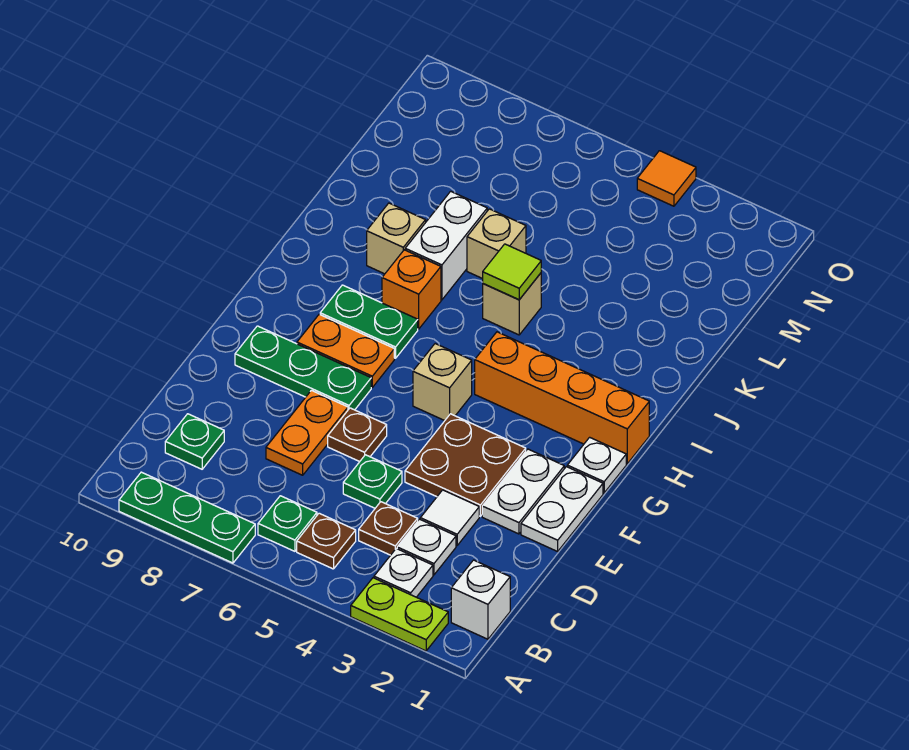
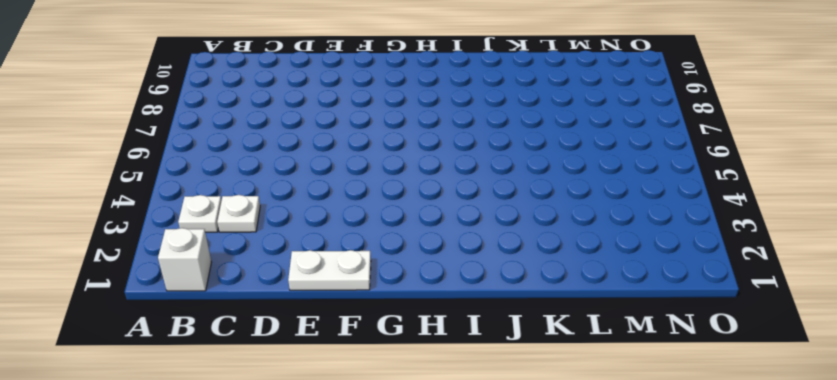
none -> lime 1x2 plate [351,578,448,651]
none -> green 1x3 plate [119,472,255,563]
none -> brown 1x1 plate [297,513,356,569]

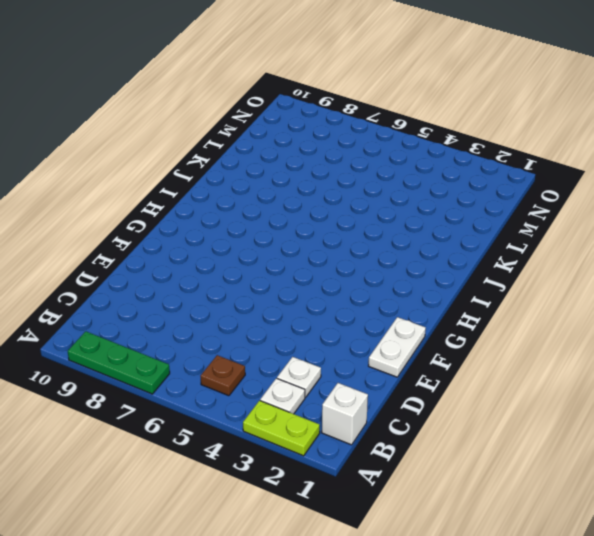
none -> green 1x1 plate [258,496,317,551]
none -> brown 1x1 plate [359,502,418,555]
none -> green 1x1 plate [165,414,224,469]

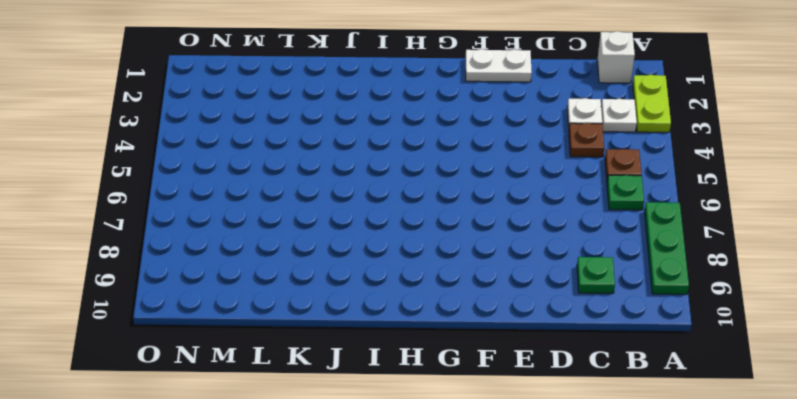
none -> white 1x1 tile [420,490,479,546]
none -> green 1x1 plate [343,455,402,508]
none -> orange 1x2 plate [266,390,348,475]

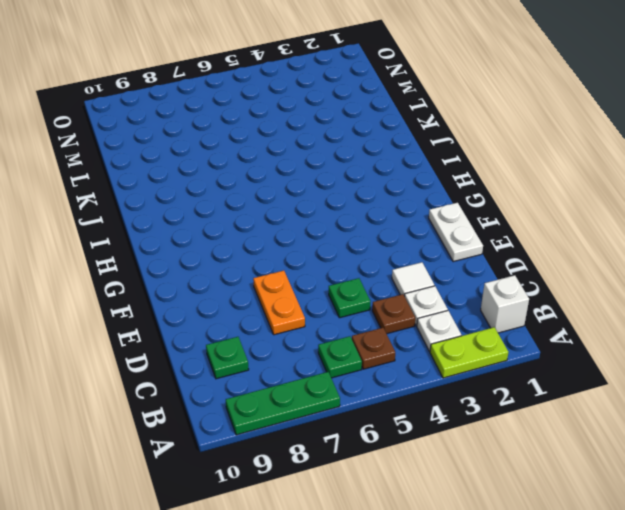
none -> white 1x2 plate [482,449,564,534]
none -> brown 2x2 plate [405,414,526,516]
none -> brown 1x1 plate [328,408,387,462]

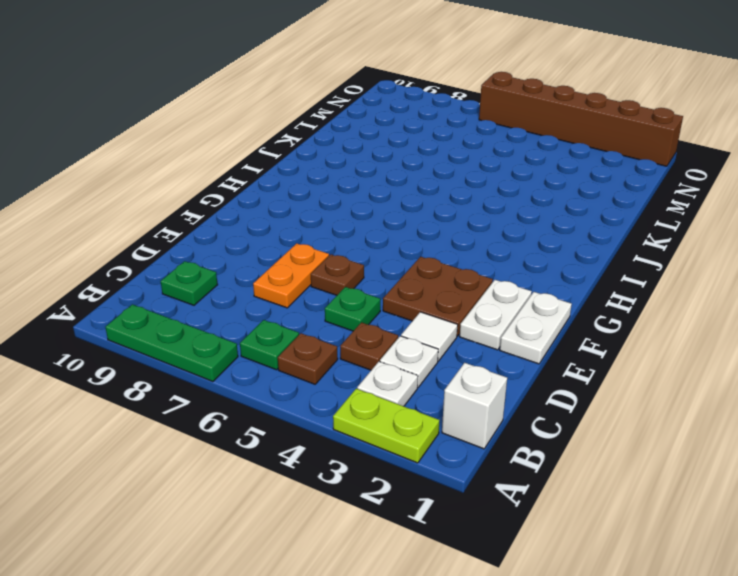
brown 1x6 brick [479,72,683,166] -> orange 1x1 tile [637,151,696,206]
none -> green 1x3 plate [235,326,371,410]
none -> white 1x1 plate [567,437,626,493]
none -> tan 1x1 brick [413,344,472,421]

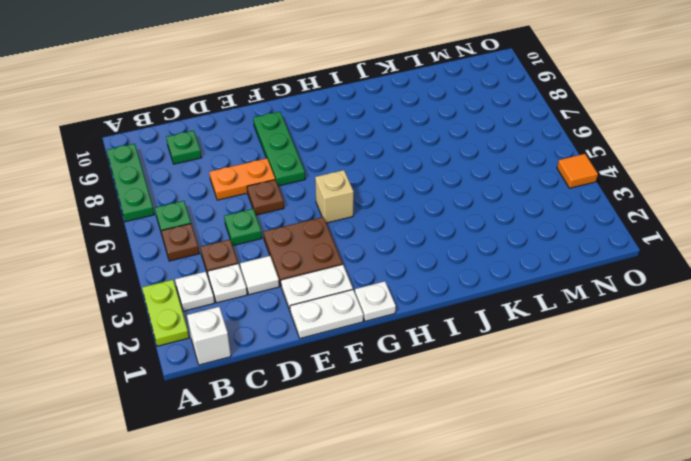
none -> orange 1x2 plate [297,314,394,387]
none -> orange 1x4 brick [475,332,649,464]
none -> green 1x2 plate [320,285,418,358]

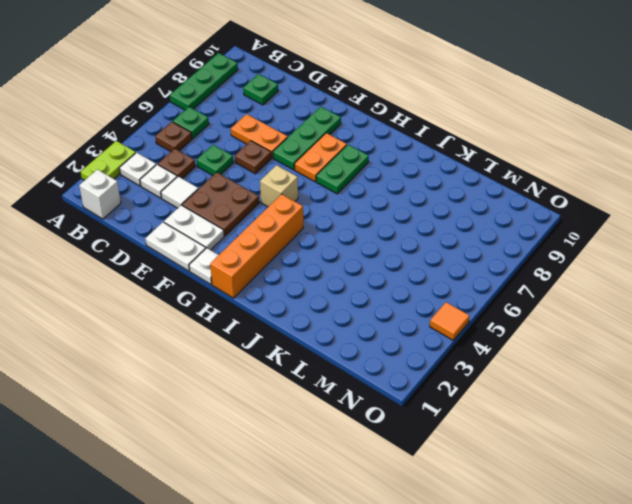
none -> orange 1x1 brick [382,250,441,329]
none -> tan 1x1 brick [483,273,541,335]
none -> white 1x2 brick [405,191,487,300]

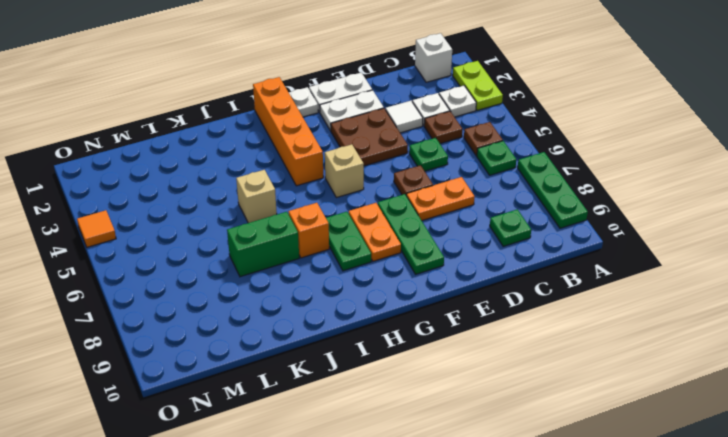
green 1x2 brick [227,212,299,277] -> white 1x2 brick [405,191,487,300]
none -> tan 1x1 brick [367,203,426,274]
none -> tan 1x1 brick [467,209,526,279]
none -> lime 1x1 tile [483,244,541,300]

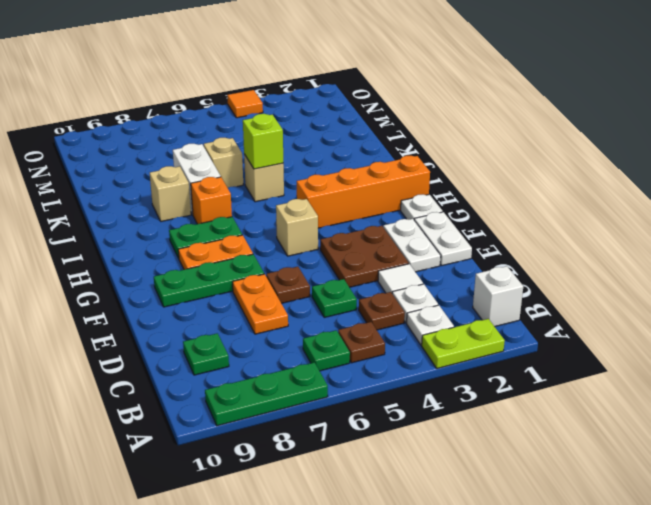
lime 1x1 brick [243,114,283,169] -> lime 1x1 tile [483,244,541,300]

